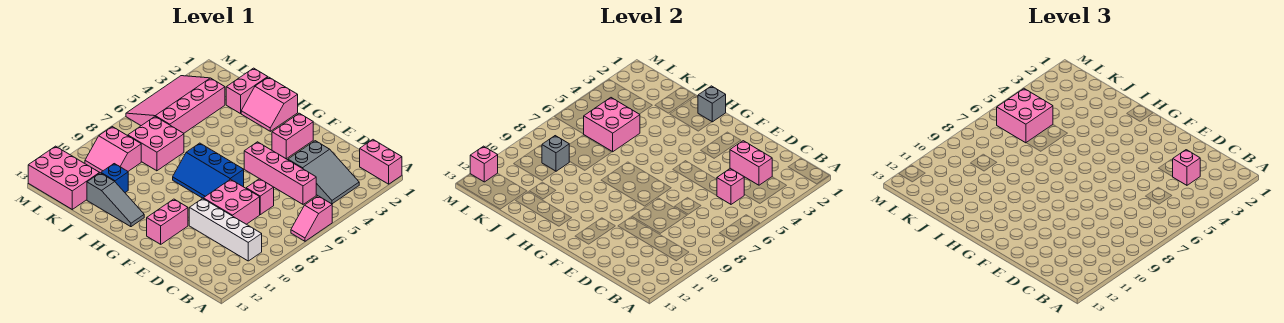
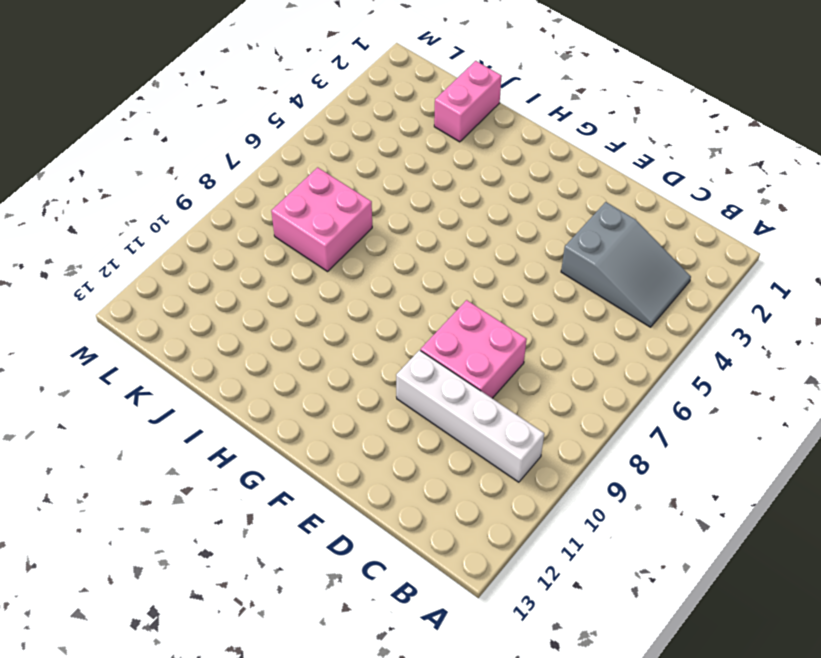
none -> pink 1x2 brick [360,140,402,184]
none -> pink 1x2 slope [291,196,332,241]
none -> pink 1x4 brick [244,142,316,204]

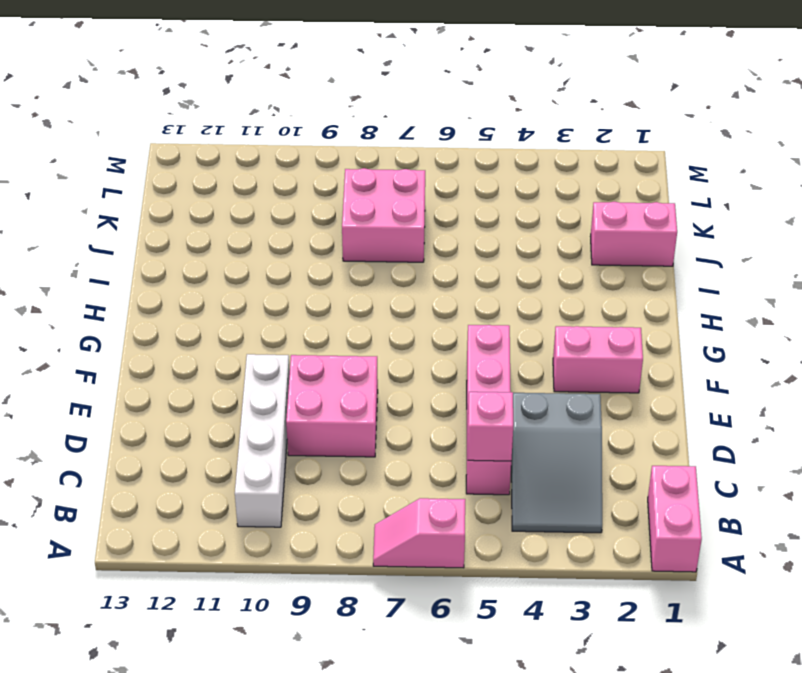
none -> pink 1x1 brick [246,179,274,215]
none -> blue 2x3 slope [173,143,244,198]
none -> pink 1x2 brick [147,199,188,244]

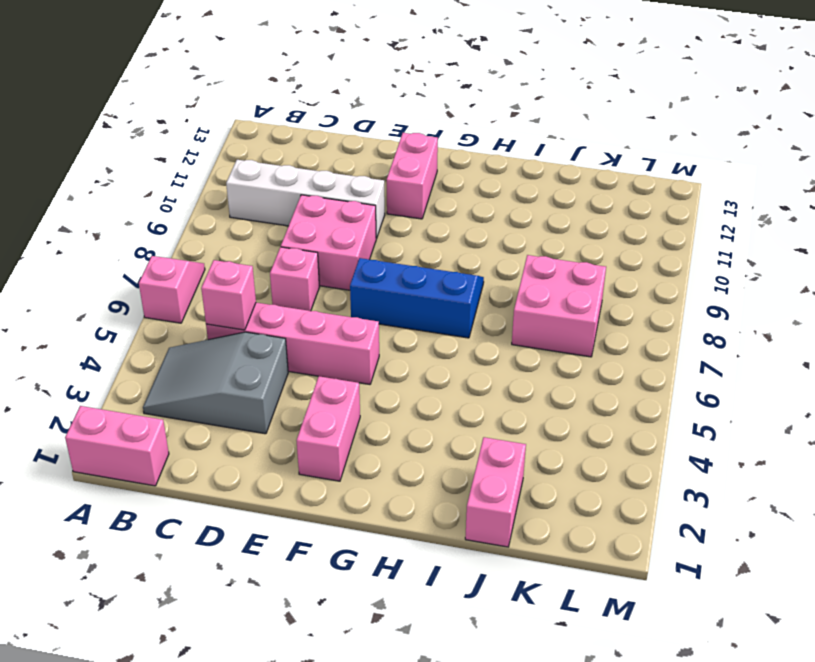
none -> pink 2x2 slope [241,77,298,131]
none -> grey 1x3 slope [87,173,144,227]
none -> blue 1x1 brick [101,164,128,192]

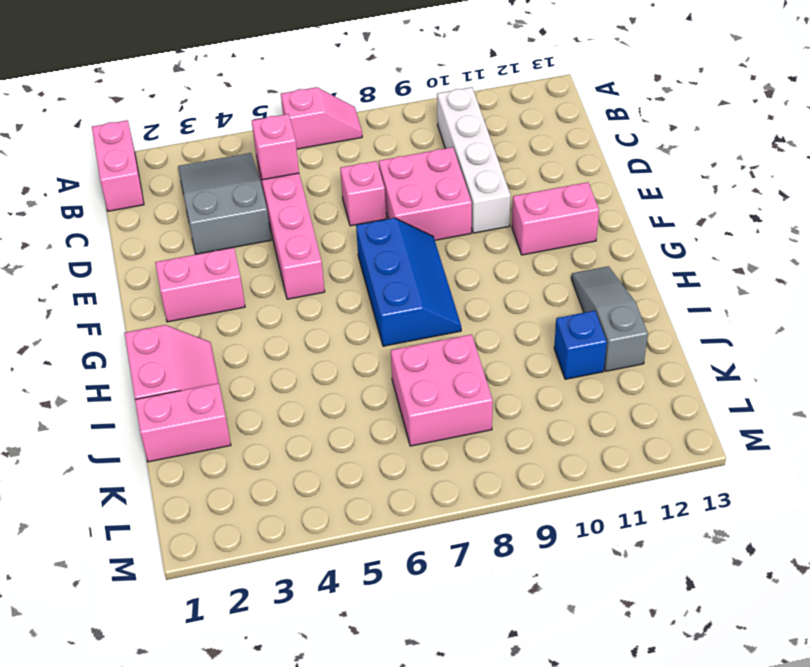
none -> pink 3x4 slope [126,76,225,133]
none -> pink 2x2 slope [85,127,141,173]
none -> pink 2x3 brick [28,146,100,209]

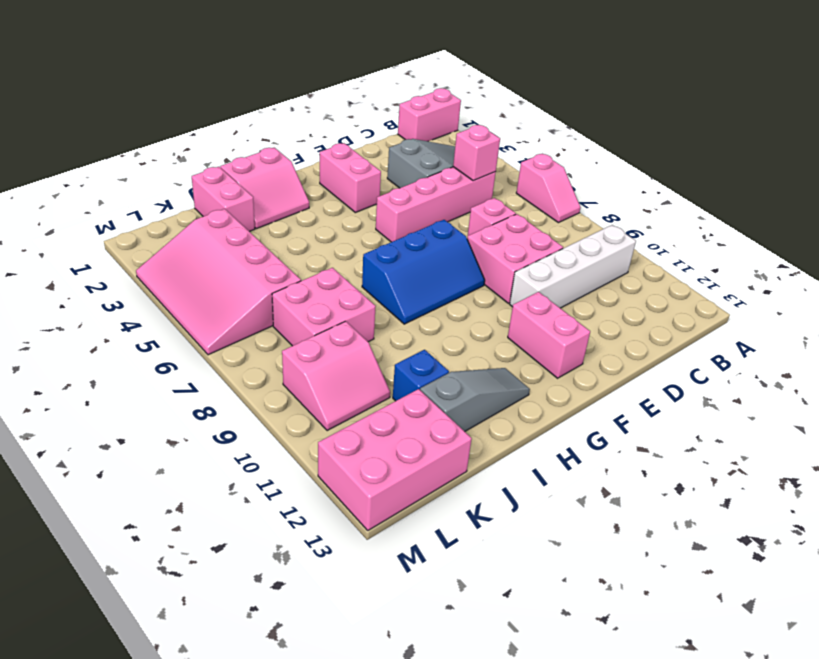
none -> pink 1x2 brick [730,141,772,185]
none -> grey 1x1 brick [698,86,726,122]
none -> pink 2x2 brick [584,98,640,152]

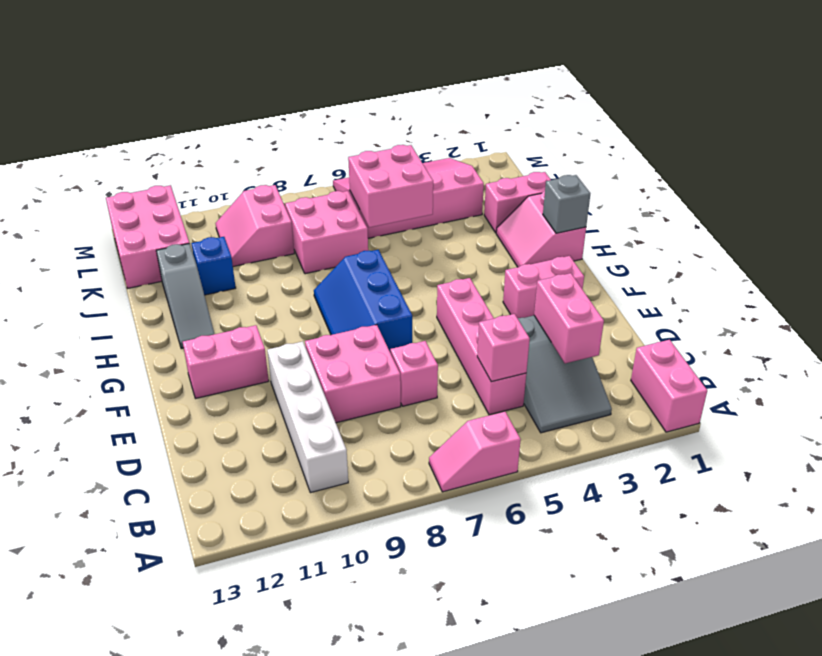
none -> grey 1x1 brick [542,136,569,171]
none -> pink 1x1 brick [470,146,498,182]
none -> pink 1x1 brick [1173,150,1200,185]

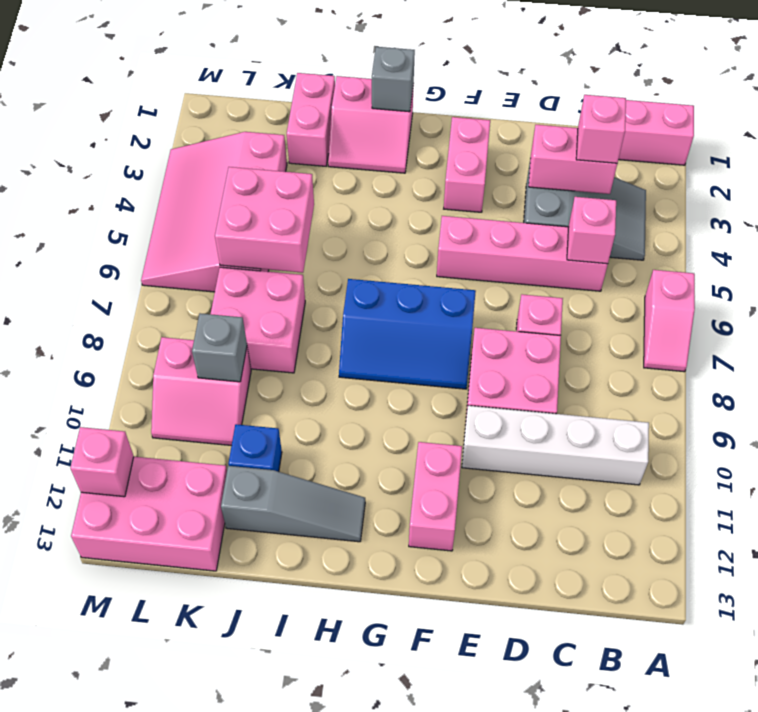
none -> pink 2x2 brick [997,89,1053,143]

